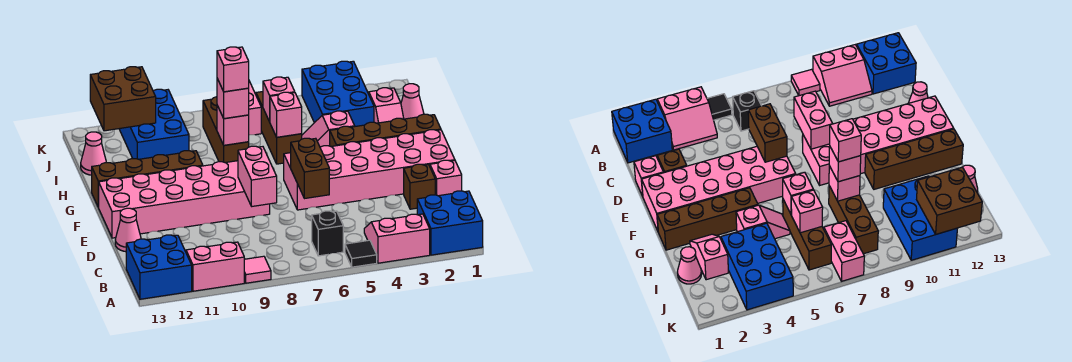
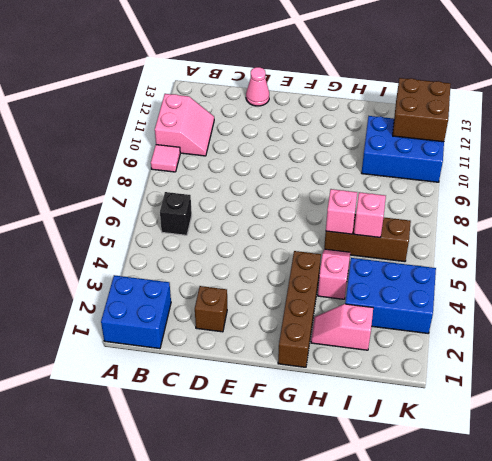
none -> pink 2x2 slope [364,214,430,263]
none -> black 1x1 tile [345,240,377,267]
none -> blue 2x2 brick [126,235,192,299]
none -> pink 1x1 brick [430,160,462,196]

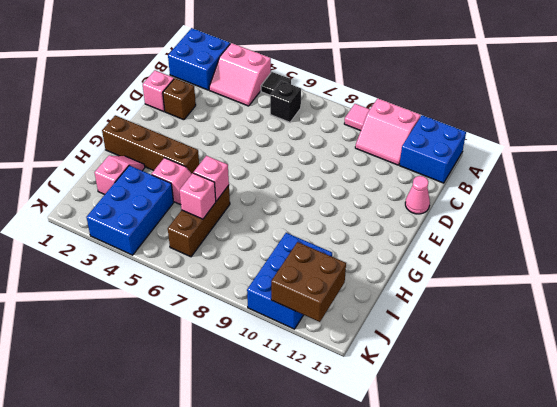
none -> pink 2x6 brick [284,130,455,210]
none -> pink 2x6 brick [98,161,270,238]
none -> brown 1x4 brick [92,151,203,207]
none -> brown 1x3 brick [203,97,249,163]

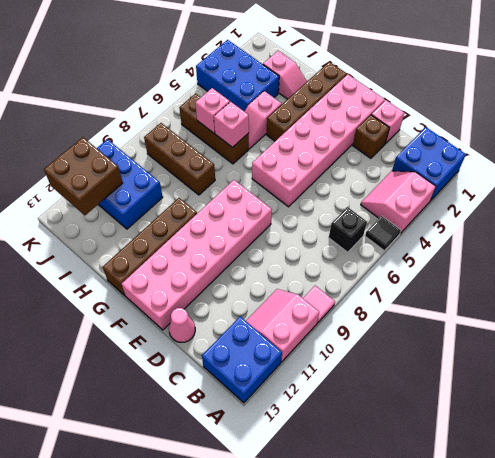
none -> pink 1x1 cone [401,84,424,119]
none -> pink 1x1 cone [81,132,106,175]
none -> pink 1x2 brick [249,81,261,135]
none -> brown 1x2 brick [291,138,329,199]

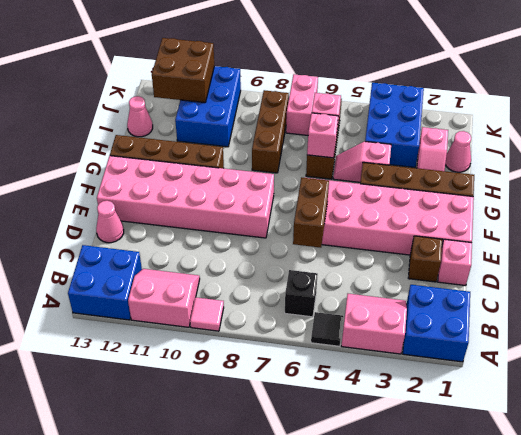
none -> pink 1x2 brick [238,146,277,206]
none -> pink 1x1 brick [217,105,249,145]
none -> pink 1x1 brick [217,79,249,119]
none -> pink 1x1 brick [217,47,249,92]

